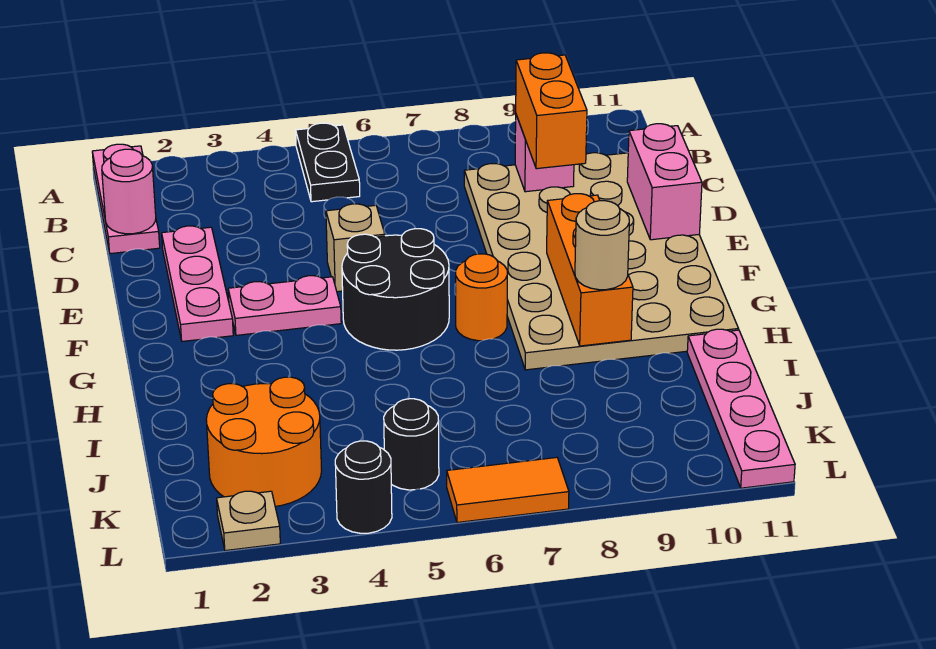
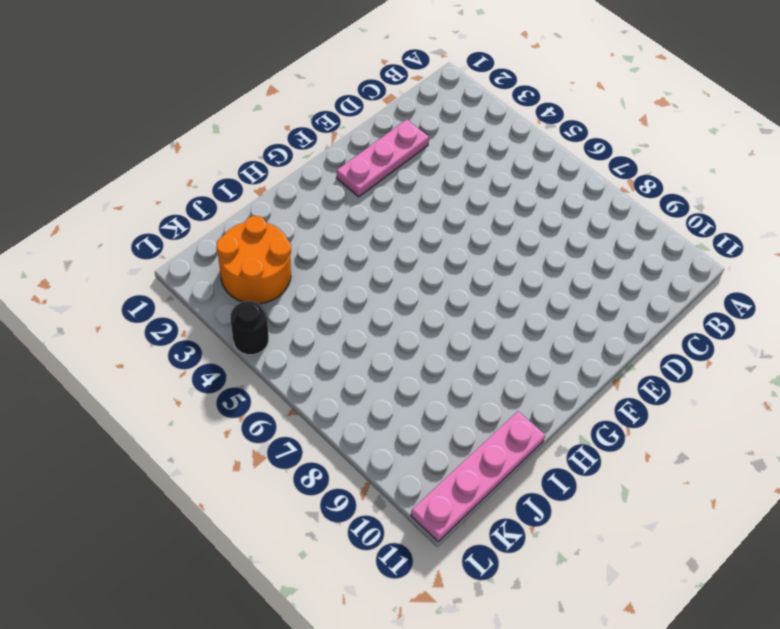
none -> pink 1x3 plate [92,144,160,254]
none -> black 1x2 plate [296,123,360,202]
none -> tan 4x6 plate [464,153,738,370]

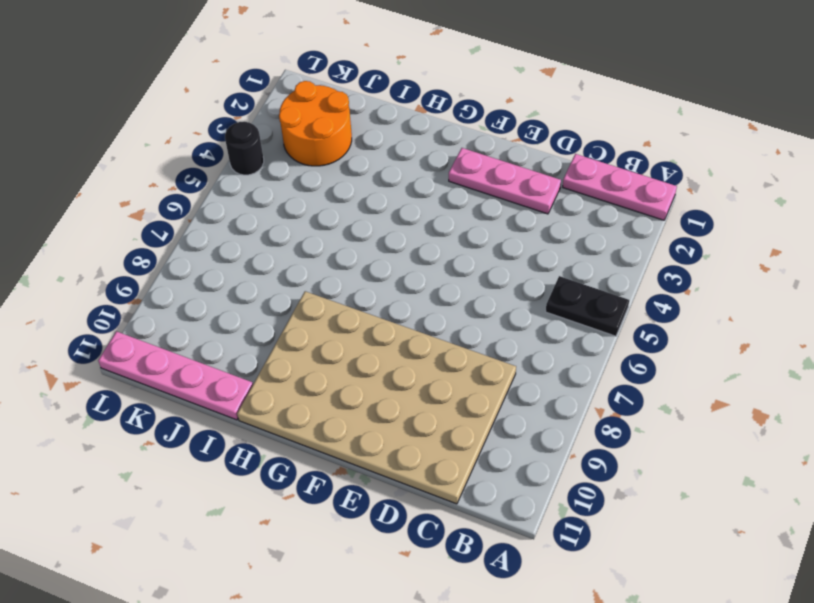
none -> tan 1x1 brick [326,204,385,292]
none -> pink 1x2 plate [228,276,341,335]
none -> black 2x2 round brick [342,229,449,350]

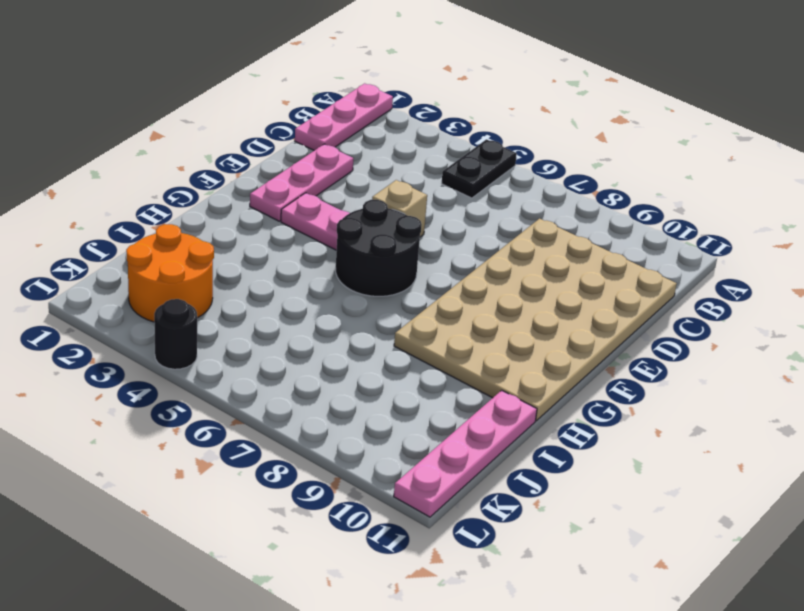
none -> orange 1x1 round brick [456,254,507,341]
none -> black 1x1 round brick [384,399,439,490]
none -> tan 1x1 plate [217,491,280,551]

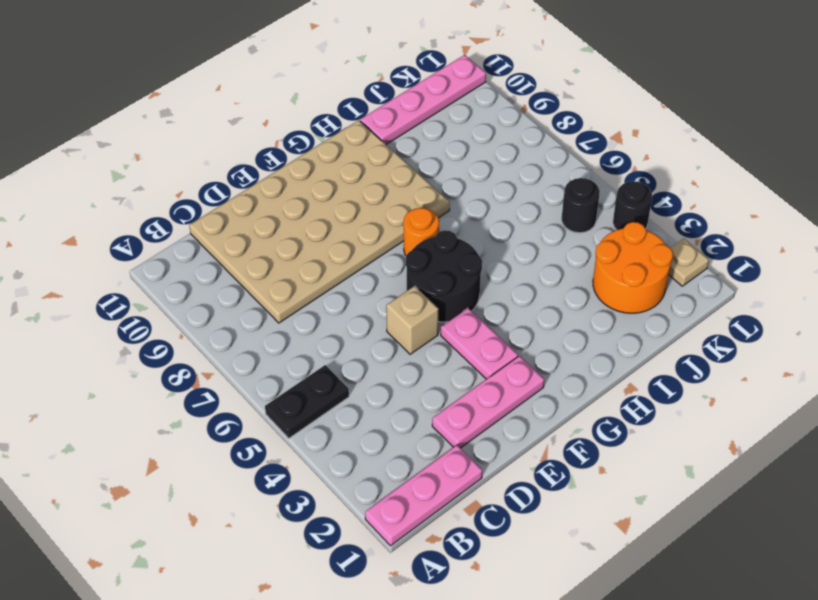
none -> orange 1x2 tile [447,457,569,523]
none -> pink 1x1 round brick [102,149,156,234]
none -> pink 1x1 brick [515,115,574,192]

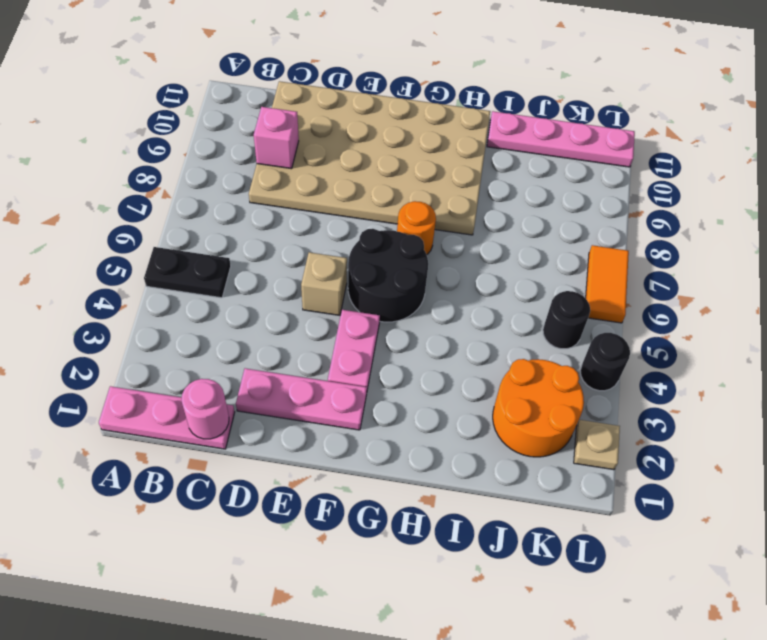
none -> pink 1x2 brick [627,124,702,240]
none -> orange 1x3 brick [547,194,633,346]
none -> orange 1x2 brick [516,53,587,169]

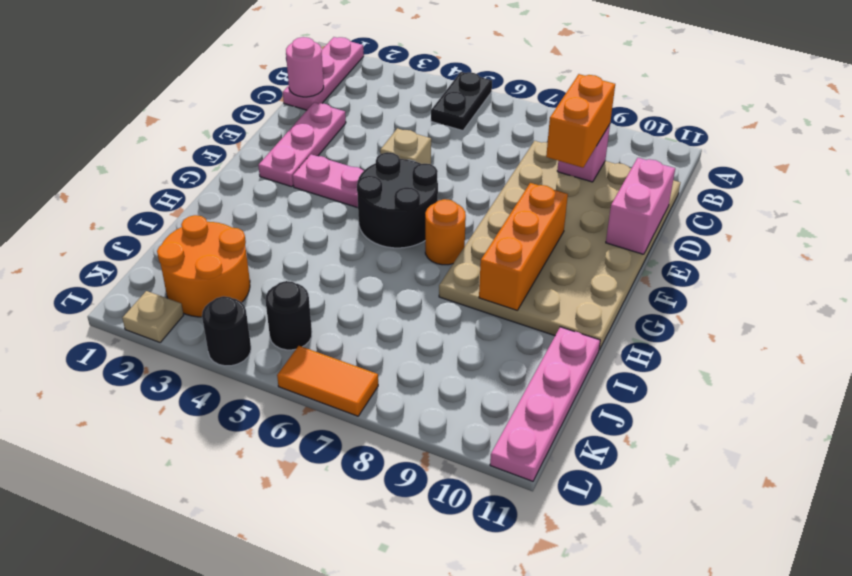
none -> tan 1x1 round brick [575,201,629,290]

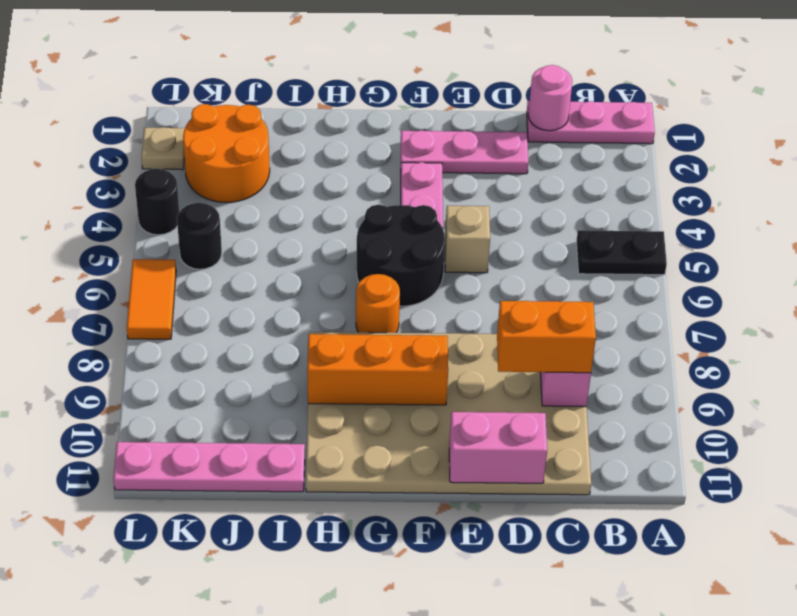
none -> tan 1x1 round brick [575,201,629,290]

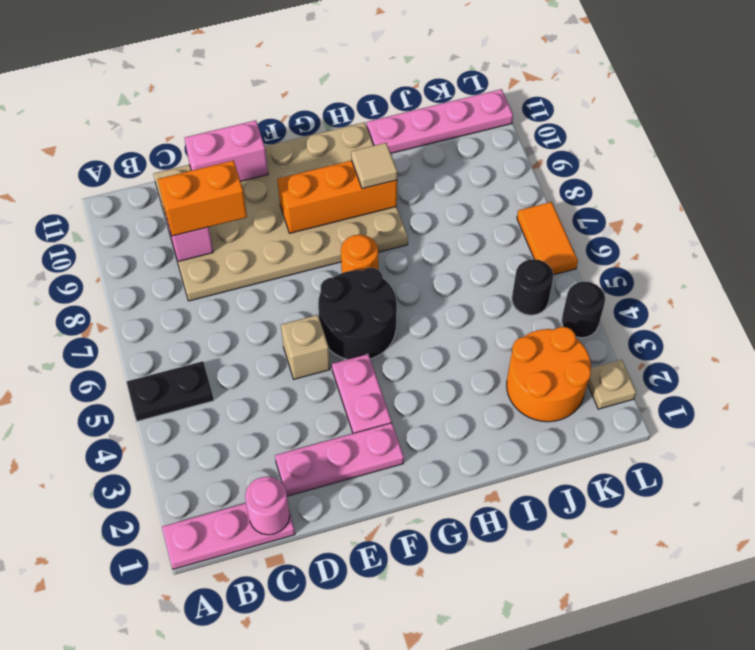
tan 1x1 tile [351,143,397,189] -> tan 1x1 round brick [575,201,629,290]

